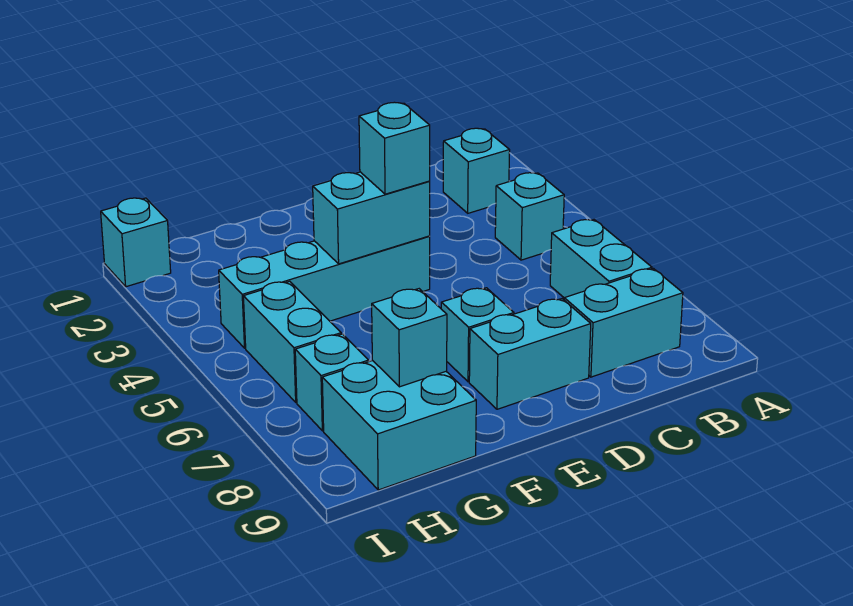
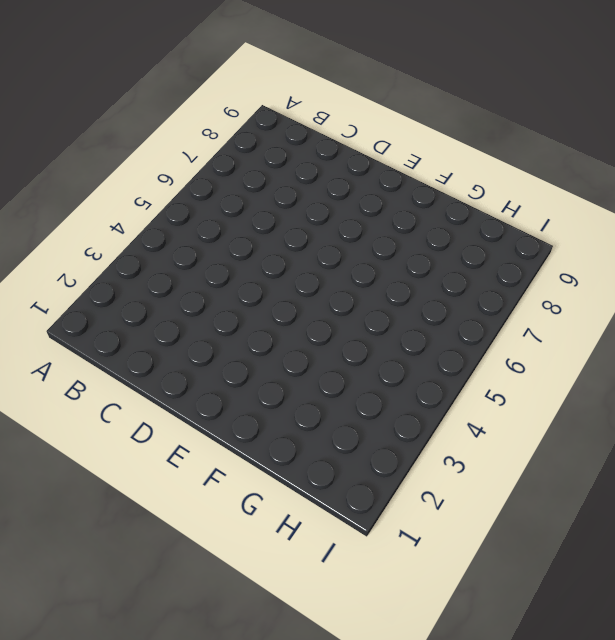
none -> cyan 1x1 brick [443,128,510,213]
none -> cyan 1x1 brick [495,173,564,260]
none -> cyan 1x2 brick [550,220,652,298]

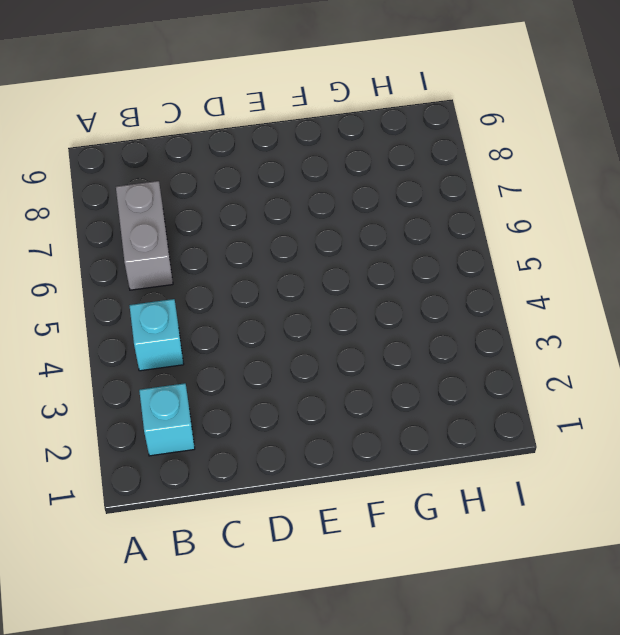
grey 1x2 brick [116,181,173,290] -> cyan 1x2 brick [550,220,652,298]
none -> cyan 1x2 brick [564,269,683,377]
none -> cyan 1x2 brick [469,299,591,409]
none -> cyan 1x4 brick [219,236,430,348]

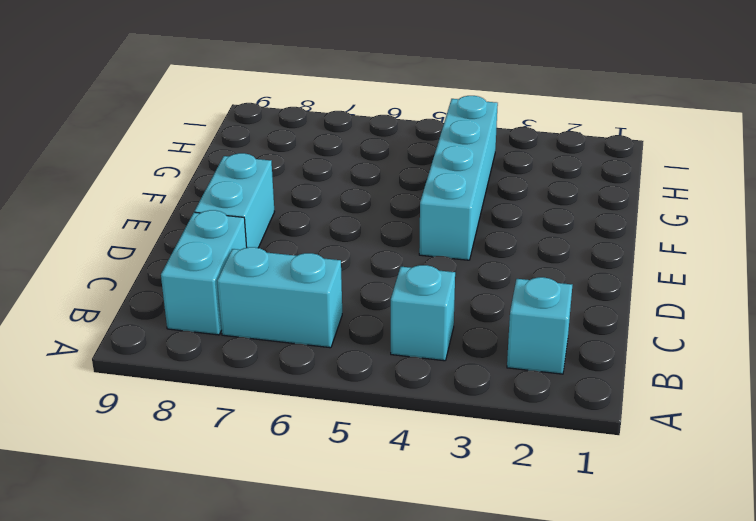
none -> cyan 1x1 brick [441,288,514,382]
none -> cyan 2x2 brick [322,361,476,490]
none -> cyan 1x2 brick [243,281,341,402]

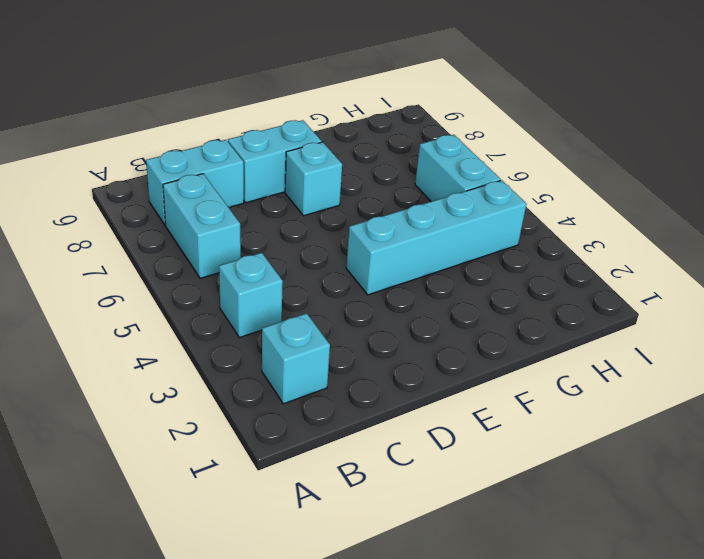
none -> cyan 2x2 brick [322,361,476,490]
none -> cyan 1x1 brick [295,334,369,431]
none -> cyan 1x1 brick [101,198,171,287]

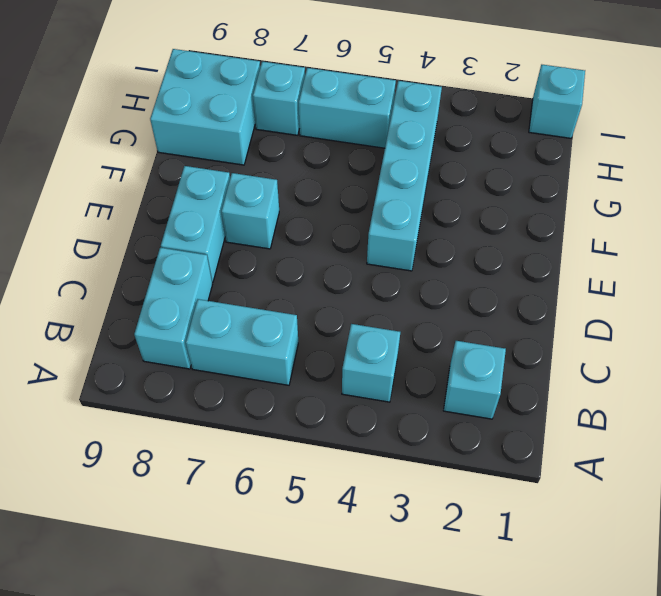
none -> cyan 1x2 brick [313,172,430,264]
none -> cyan 1x1 brick [372,289,447,387]
none -> cyan 1x1 brick [359,102,430,194]

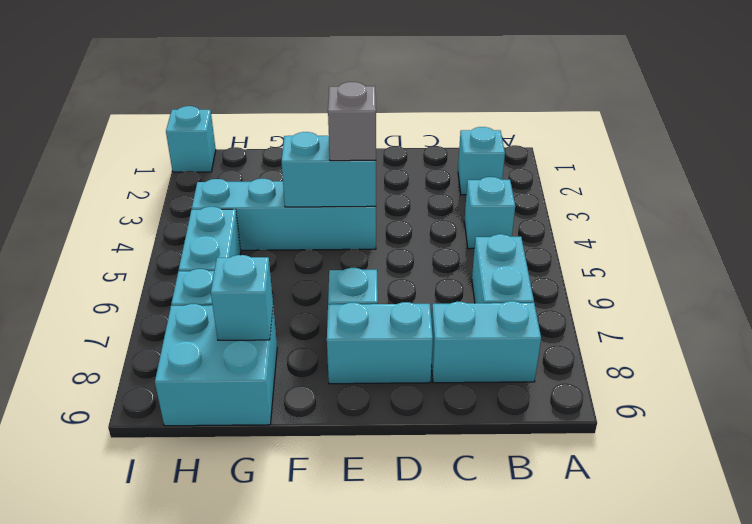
grey 1x1 brick [328,82,376,161] -> cyan 1x1 brick [359,102,430,194]

